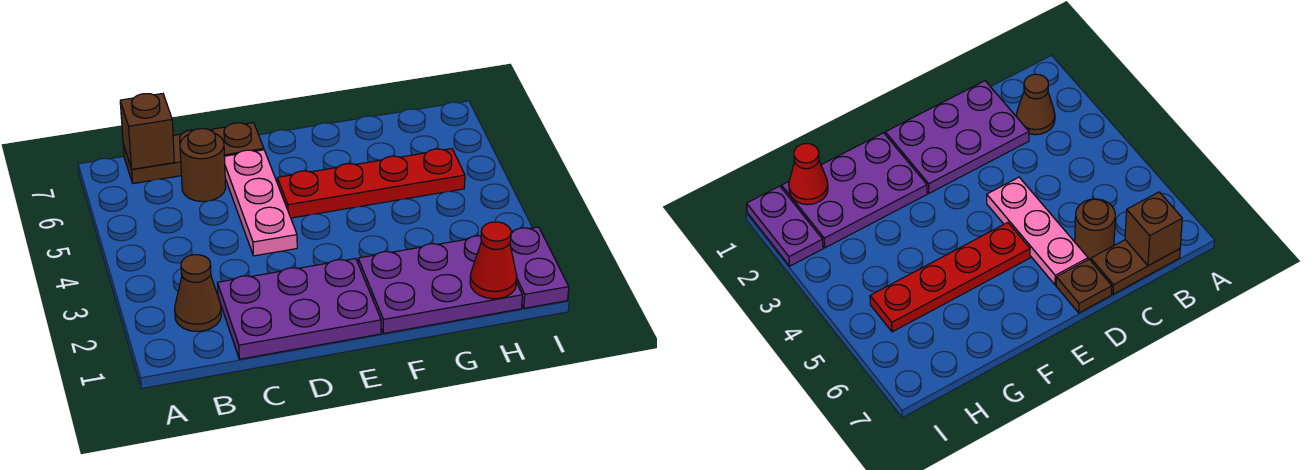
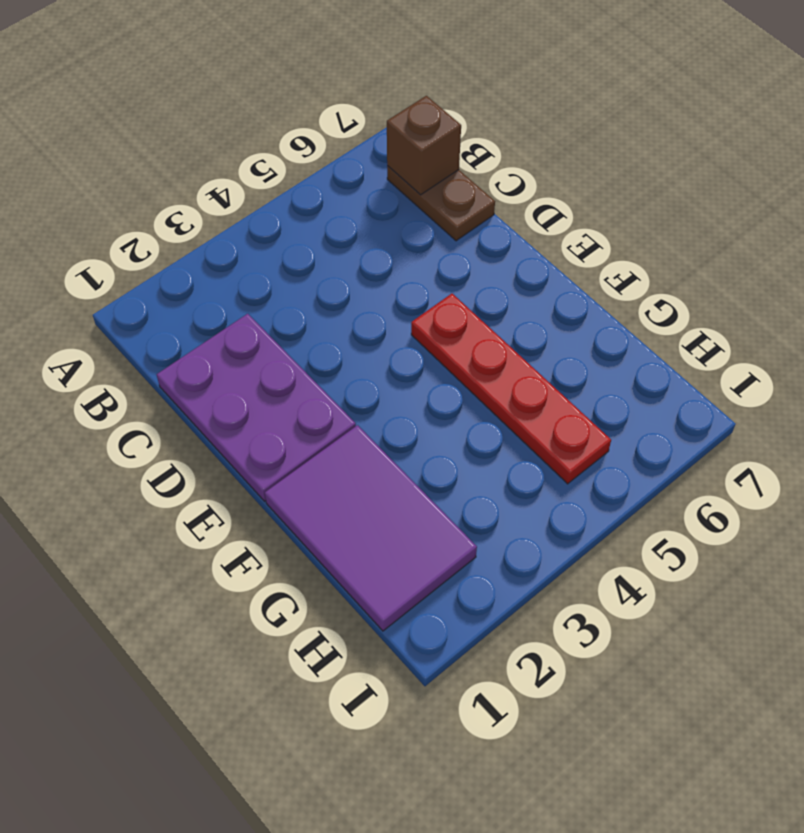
purple 2x3 tile [265,425,477,631] -> purple 2x3 plate [358,236,522,333]
none -> brown 1x1 cone [175,255,221,331]
none -> brown 1x1 round brick [180,129,226,202]

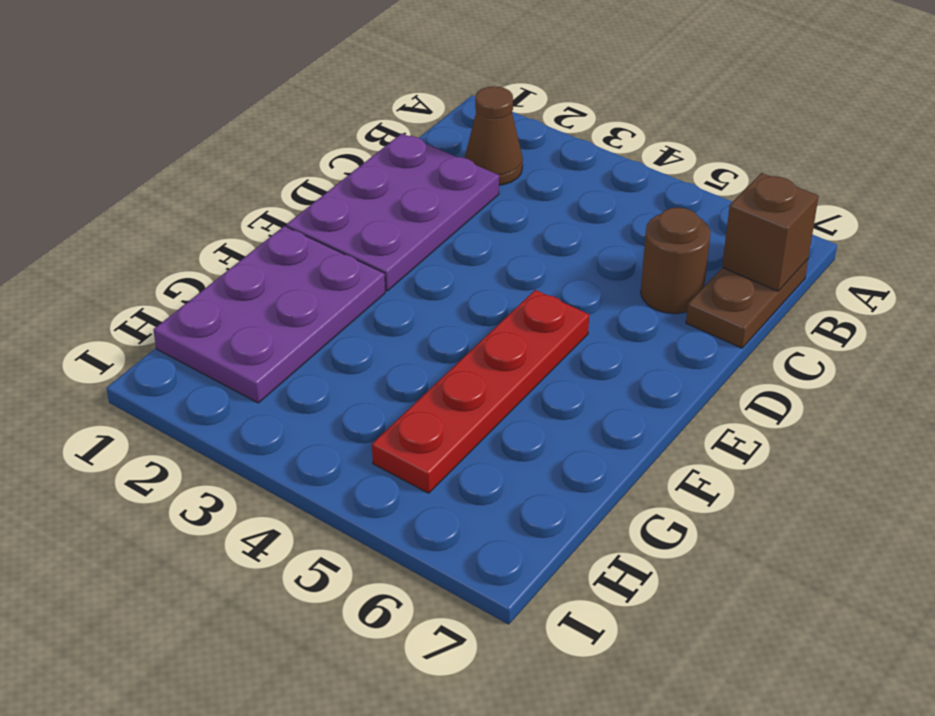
none -> pink 1x3 plate [224,150,297,256]
none -> brown 1x1 plate [212,123,264,156]

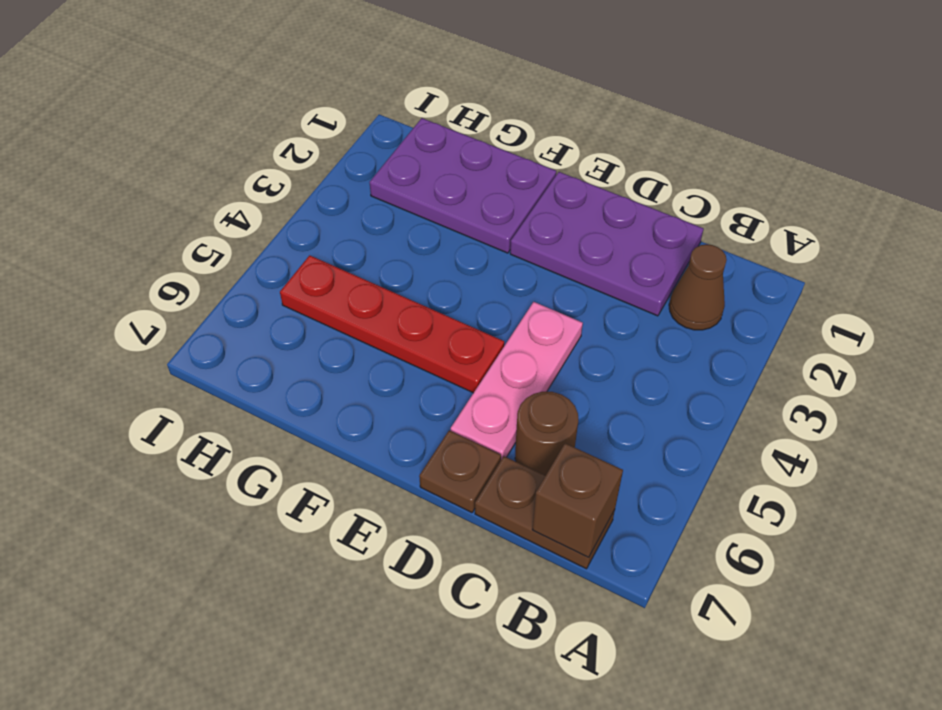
none -> purple 1x2 plate [510,227,569,308]
none -> red 1x1 cone [470,222,517,299]

